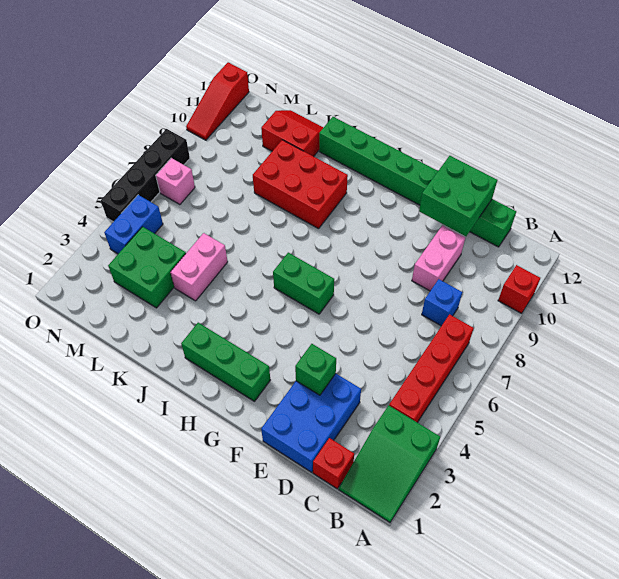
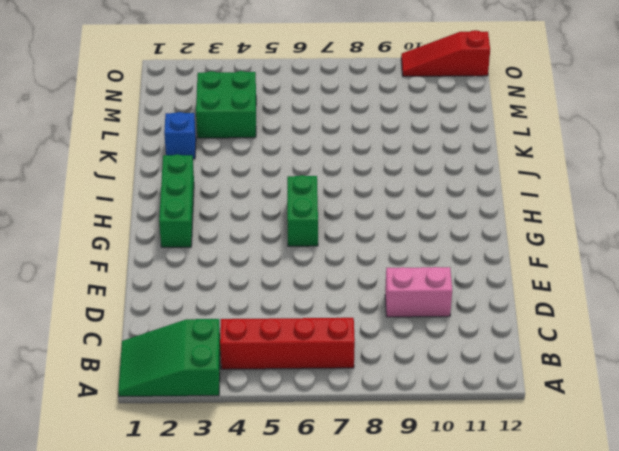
blue 1x1 brick [164,112,196,159] -> blue 1x1 brick moved to [422,279,462,326]
none -> red 1x1 brick [498,265,540,313]
none -> red 1x1 brick [313,438,354,489]
none -> green 1x8 brick [319,117,516,247]

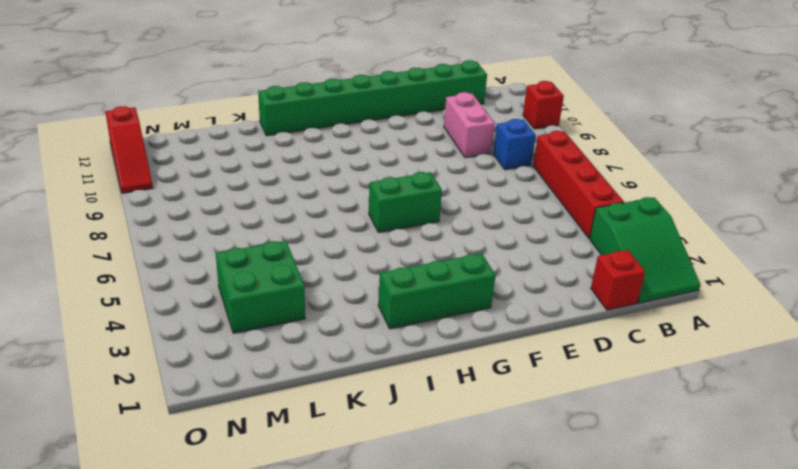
none -> blue 2x3 brick [261,374,361,472]
none -> red 2x3 brick [253,140,348,229]
none -> pink 1x2 brick [171,233,228,301]

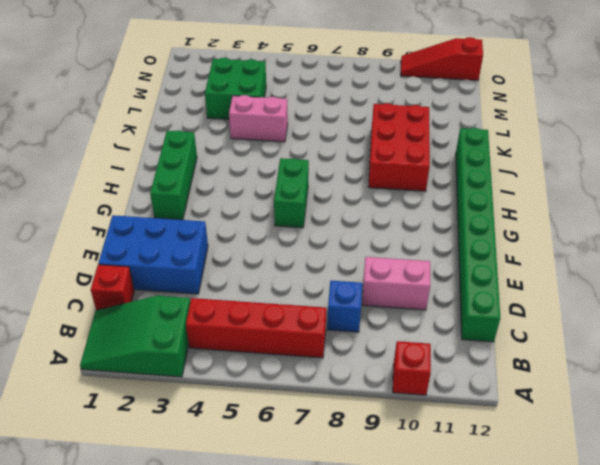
none -> red 2x2 slope [261,110,324,156]
none -> blue 1x2 brick [104,195,163,254]
none -> pink 1x1 brick [156,158,195,205]

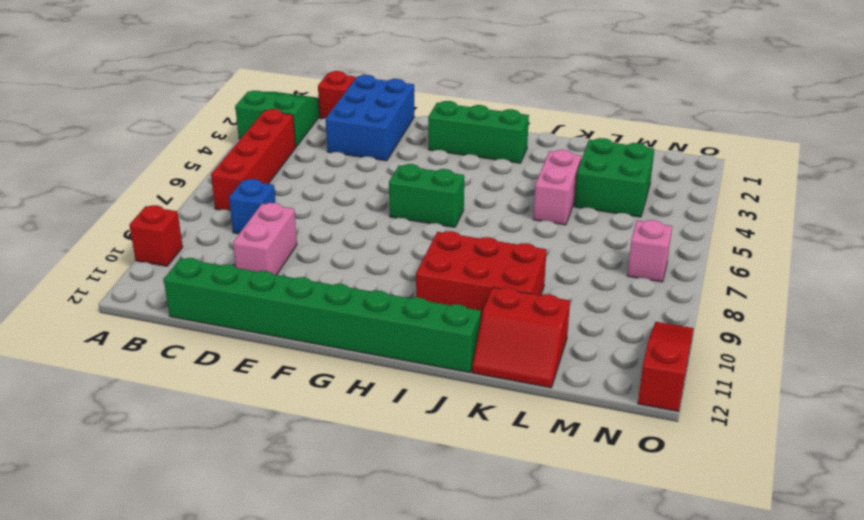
none -> blue 1x2 brick [104,195,163,254]
none -> black 1x4 brick [101,129,190,222]
none -> green 2x2 brick [419,156,497,236]

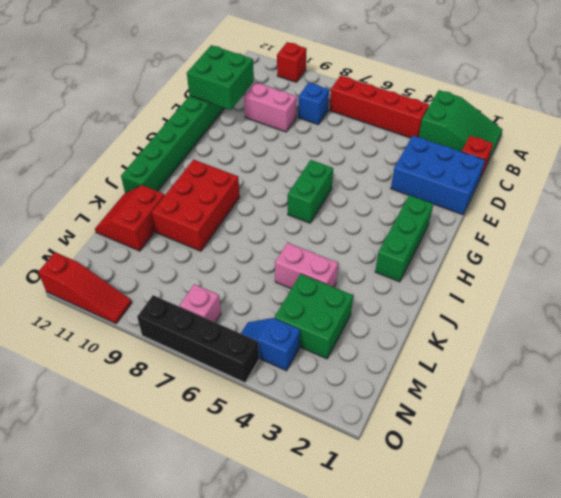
blue 1x2 slope [241,318,300,371] -> blue 1x2 brick [104,195,163,254]
none -> green 1x1 brick [295,344,336,395]

